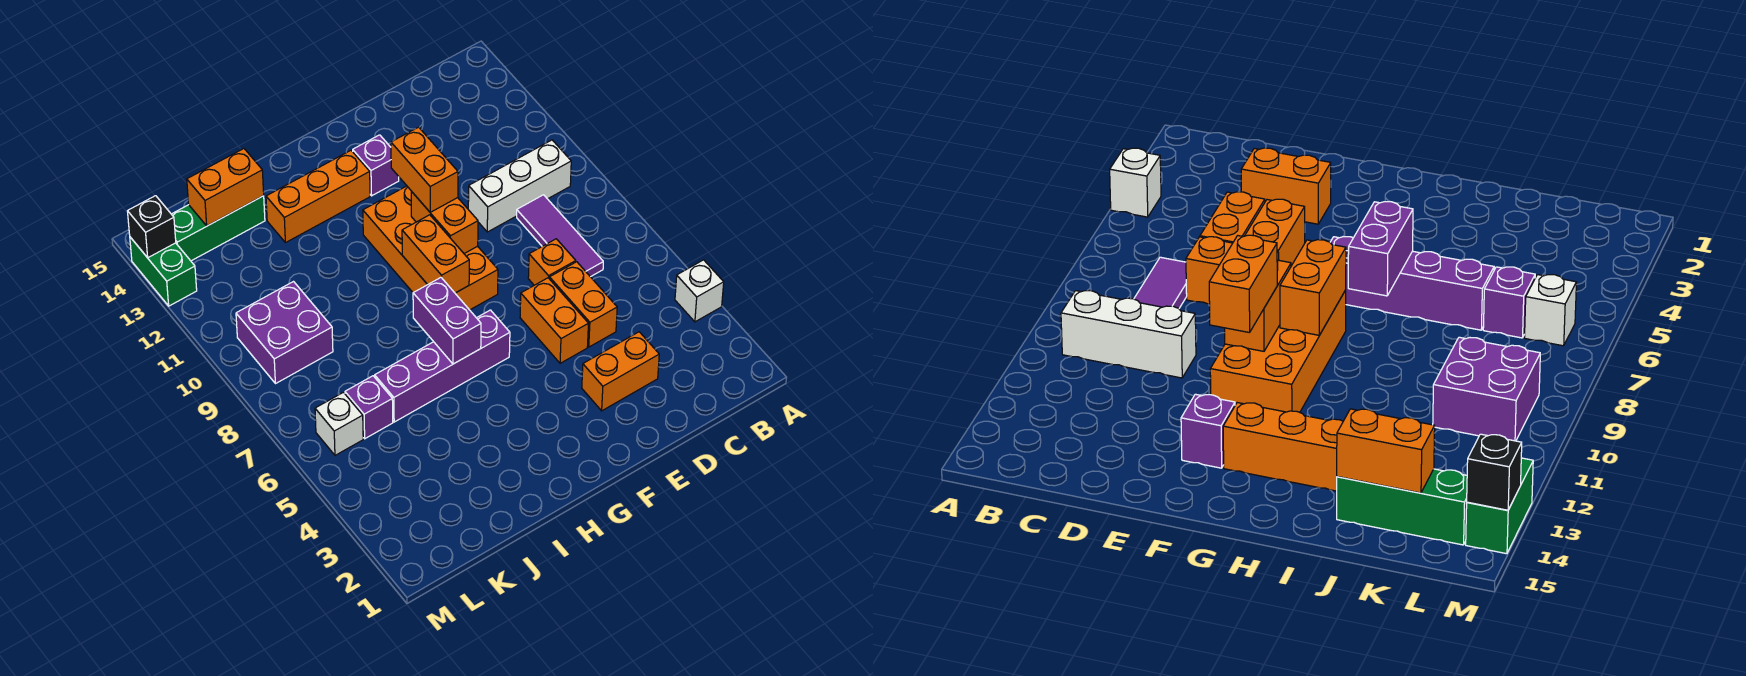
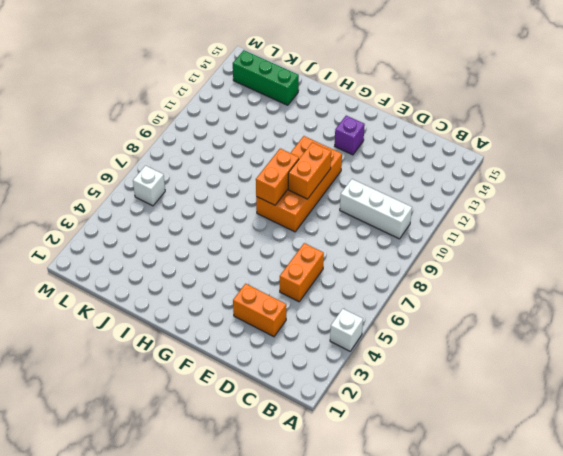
none -> purple 1x3 tile [517,195,603,277]
none -> orange 1x1 brick [528,239,576,285]
none -> orange 1x2 brick [520,278,588,363]

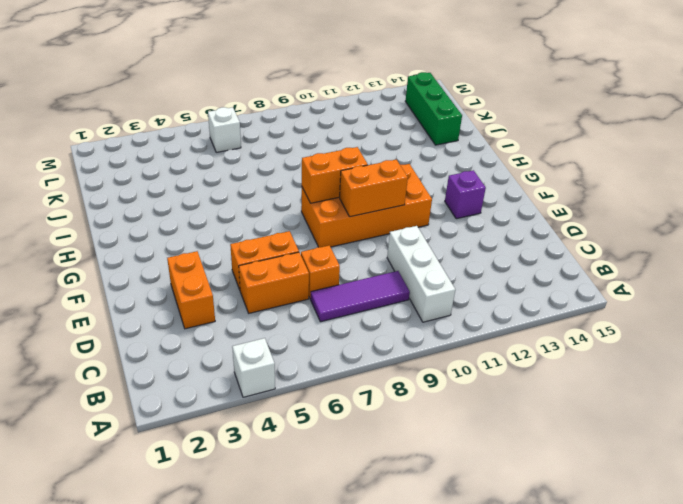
none -> purple 1x4 brick [375,310,510,422]
none -> orange 1x3 brick [266,151,370,243]
none -> purple 1x1 brick [345,376,393,439]

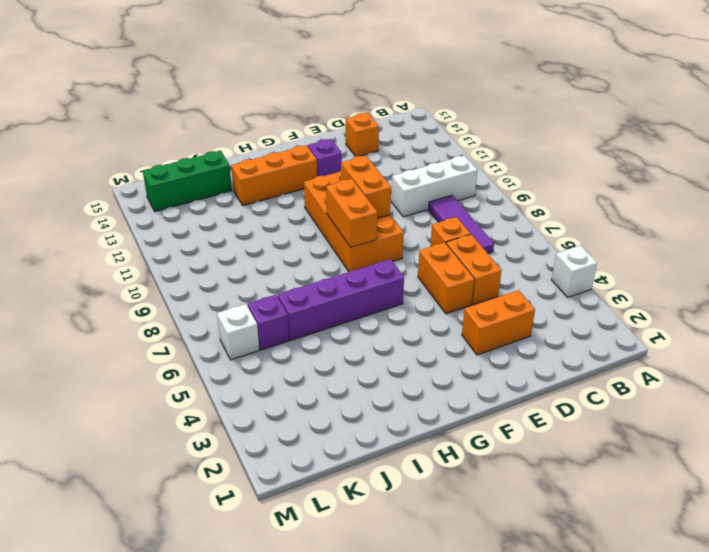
orange 1x1 brick [346,113,379,157] -> none
none -> purple 2x2 brick [236,282,333,384]
none -> green 1x2 brick [130,237,197,306]
none -> purple 1x2 brick [413,278,481,364]

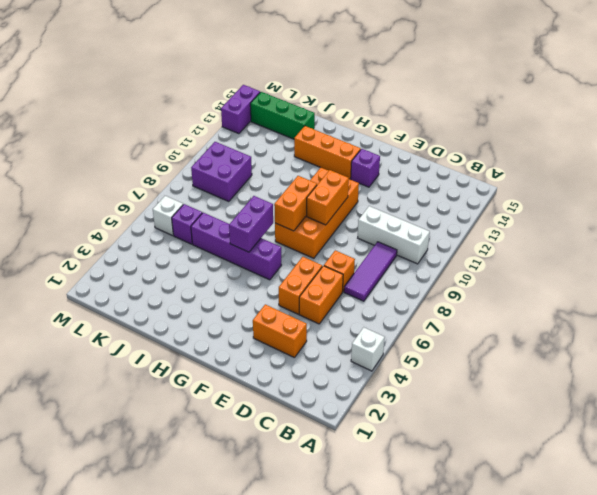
purple 1x2 brick [221,85,260,134] -> green 1x2 brick [130,237,197,306]
none -> orange 1x2 brick [187,149,264,226]
none -> black 1x1 brick [128,196,176,258]
none -> orange 1x2 brick [391,127,458,212]

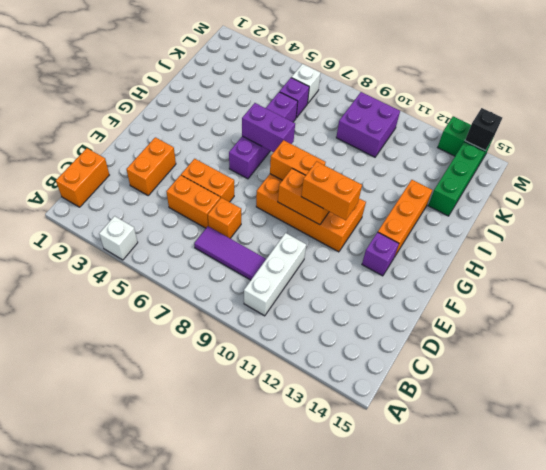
orange 1x2 brick [56,148,109,207] -> orange 1x2 brick moved to [187,149,264,226]

